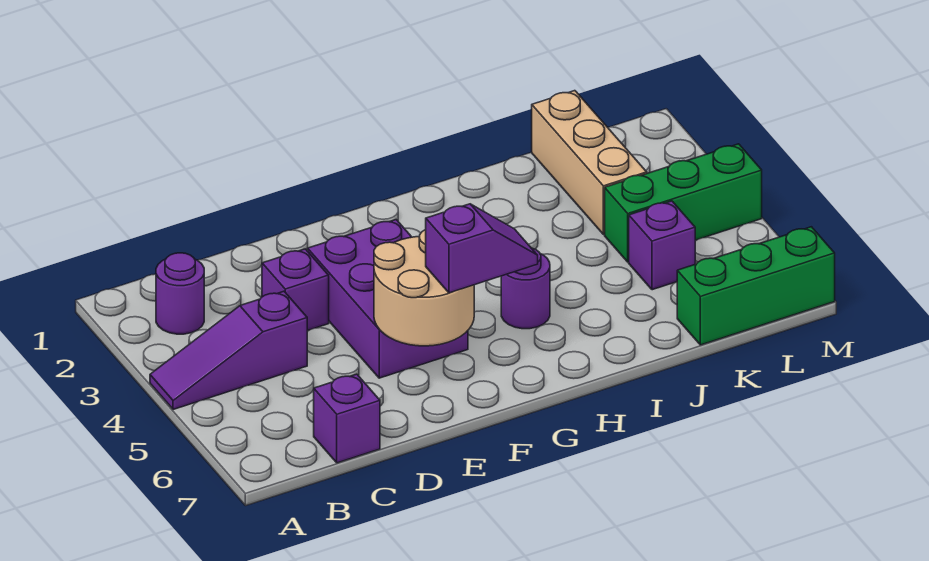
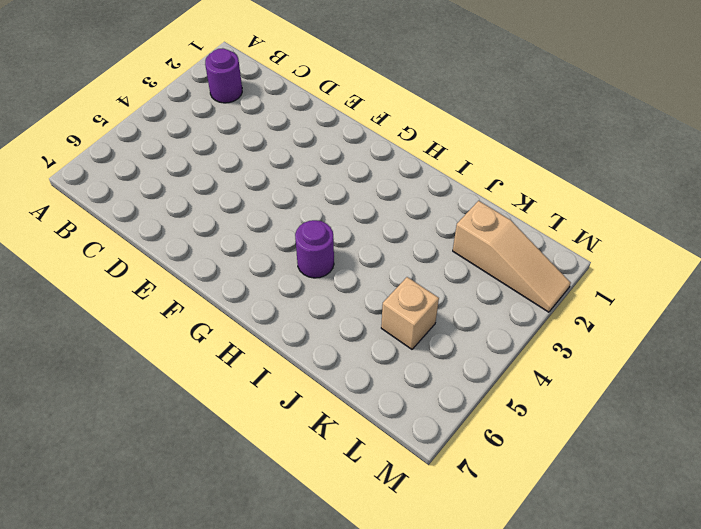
tan 1x3 slope [453,201,571,312] -> tan 1x3 brick [532,91,647,234]
tan 1x1 brick [381,277,439,349] -> purple 1x1 brick [629,201,695,290]
none -> purple 1x3 slope [150,291,307,410]
none -> purple 1x1 brick [314,374,380,463]
none -> purple 1x1 brick [262,249,329,331]

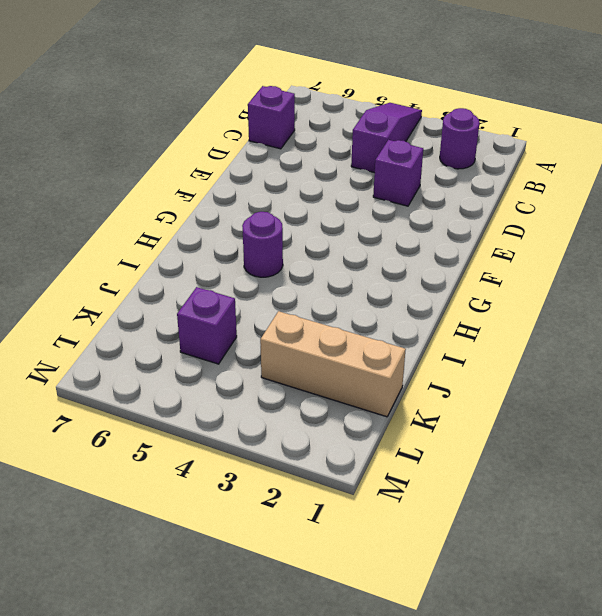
none -> purple 2x3 brick [308,220,468,378]
none -> green 1x3 brick [605,144,762,262]
none -> green 1x3 brick [677,227,835,345]

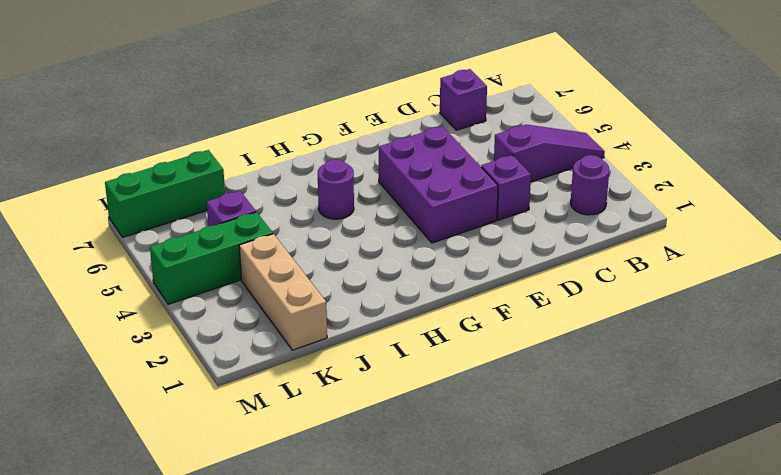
none -> tan 2x2 round brick [374,230,474,346]
none -> purple 1x2 slope [426,204,538,293]

